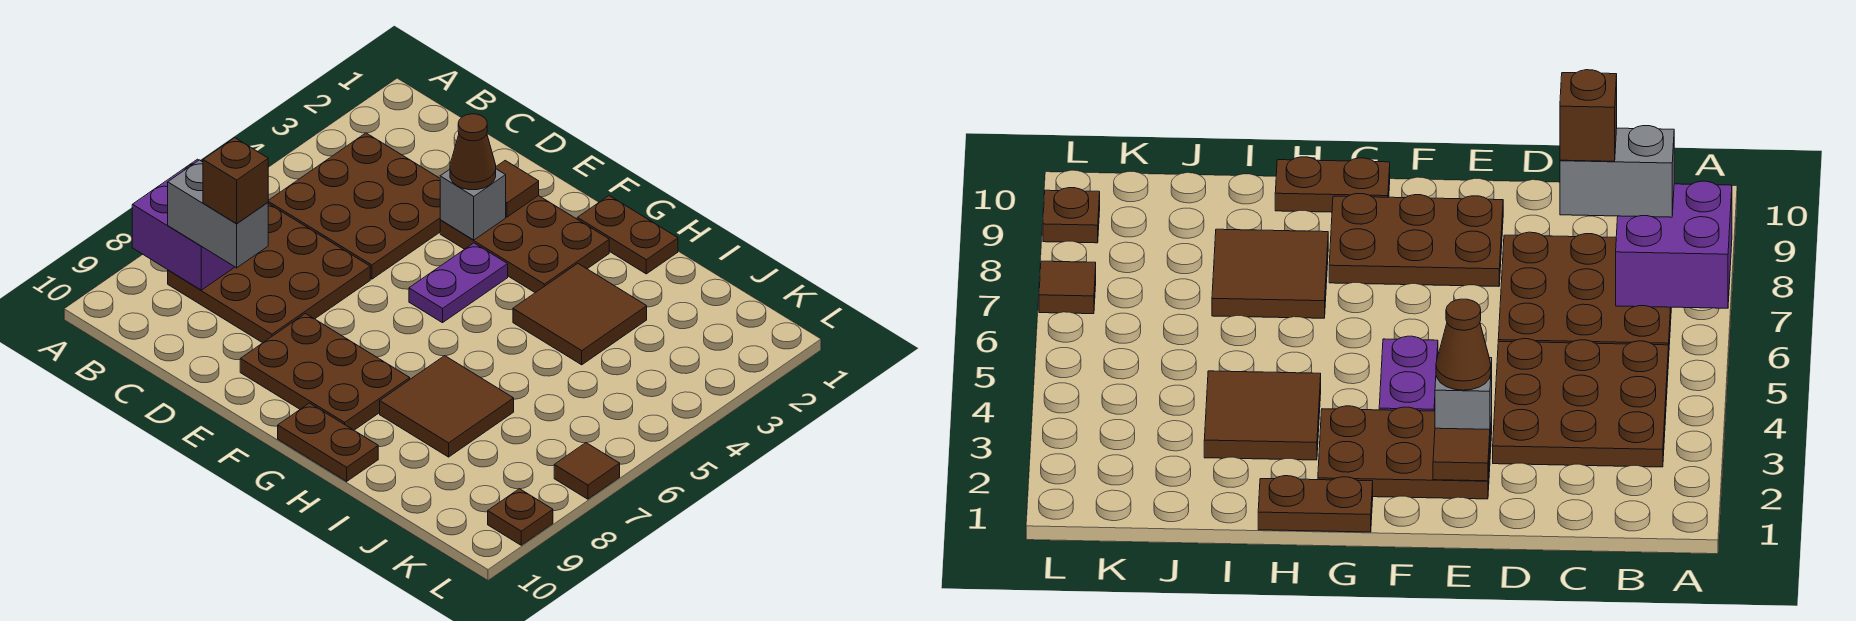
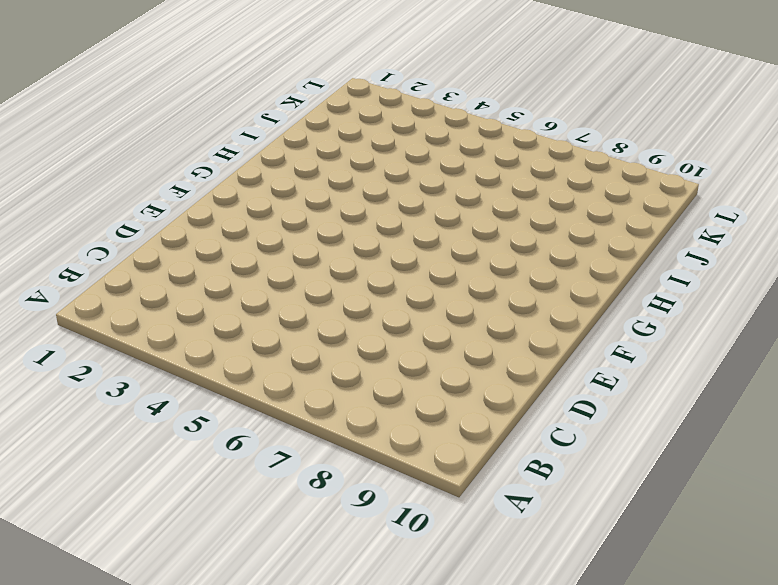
none -> brown 3x3 plate [268,133,440,279]
none -> brown 3x3 plate [168,204,370,343]
none -> brown 2x3 plate [440,196,609,293]

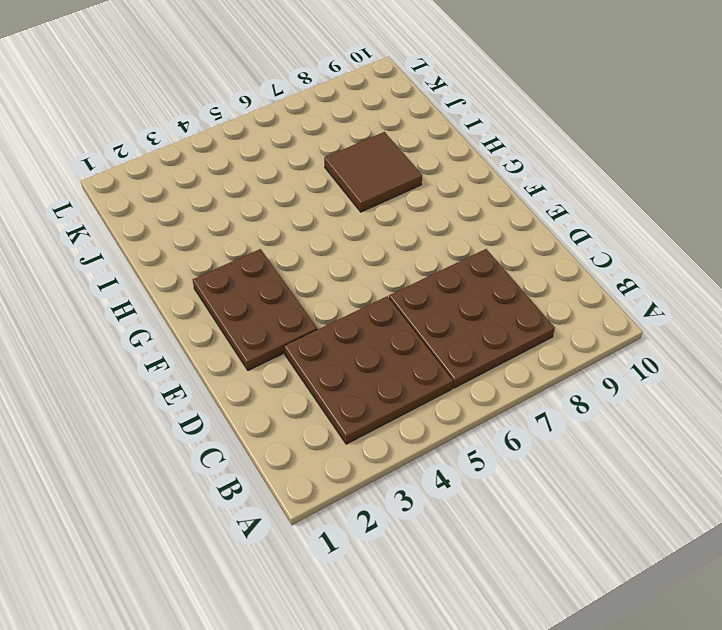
none -> brown 2x3 plate [240,314,410,430]
none -> purple 1x2 plate [409,243,508,323]
none -> brown 1x2 plate [577,196,678,274]

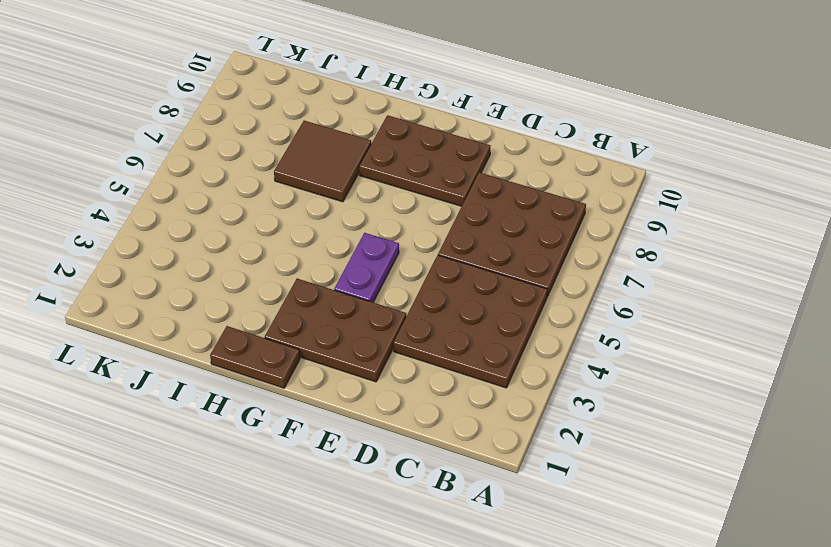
none -> brown 1x2 plate [278,403,378,481]
none -> brown 2x2 tile [513,264,647,365]
none -> brown 1x1 tile [554,443,620,499]

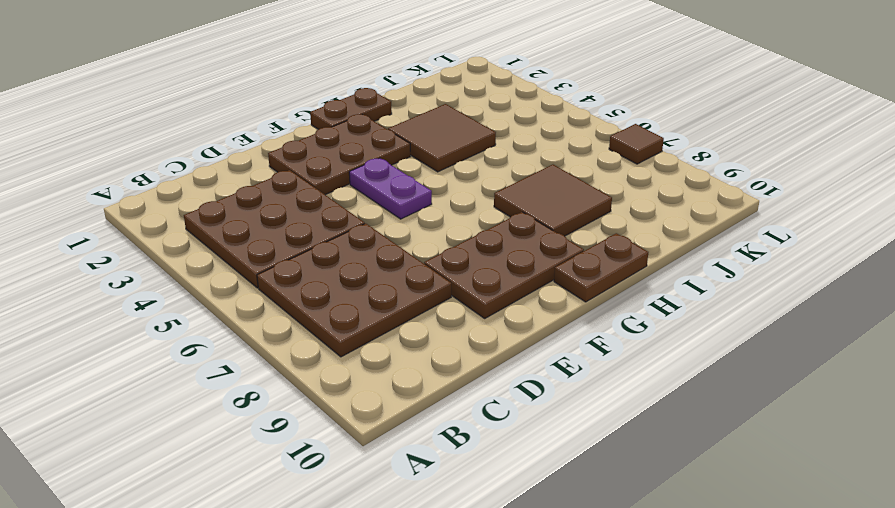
none -> brown 1x1 plate [488,489,553,545]
none -> purple 2x2 brick [132,159,234,290]
none -> brown 1x1 tile [496,160,539,217]

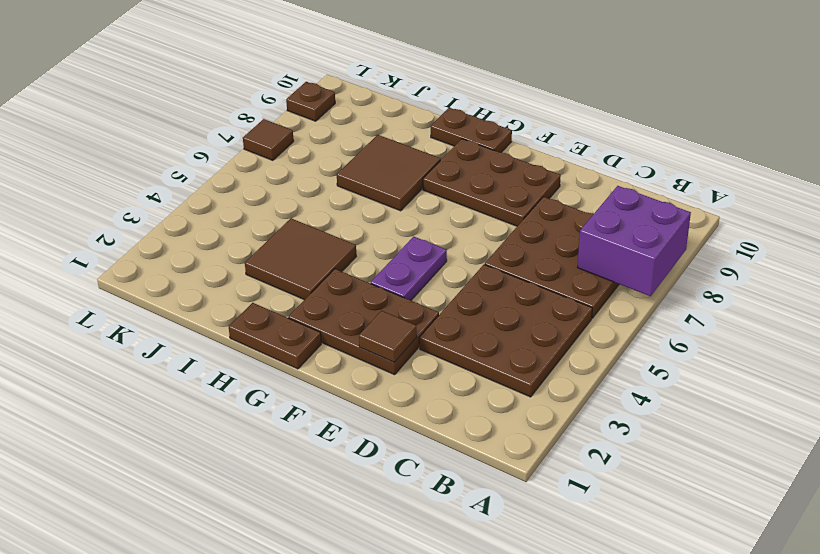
none -> grey 1x1 brick [440,169,506,240]
none -> grey 1x2 brick [168,160,268,268]
none -> brown 1x1 cone [450,114,496,190]

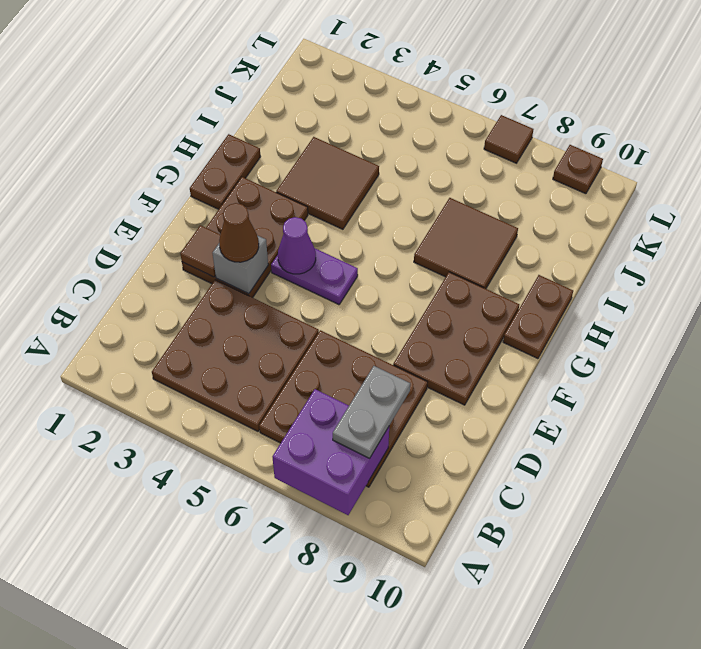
grey 1x2 plate [333,366,410,459] -> grey 1x2 brick [168,160,268,268]
purple 1x1 cone [278,217,316,274] -> none
none -> brown 1x1 brick [203,138,268,224]

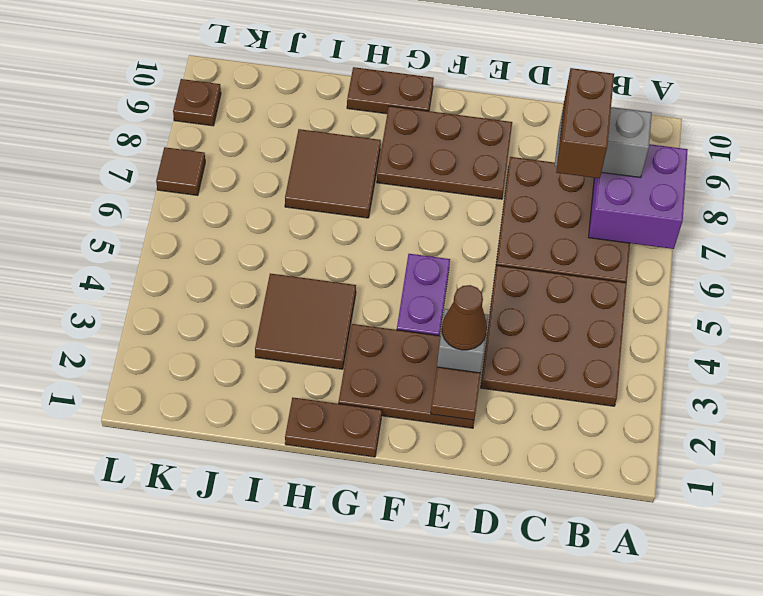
brown 1x2 brick [556,68,614,178] -> brown 1x1 brick [203,138,268,224]

